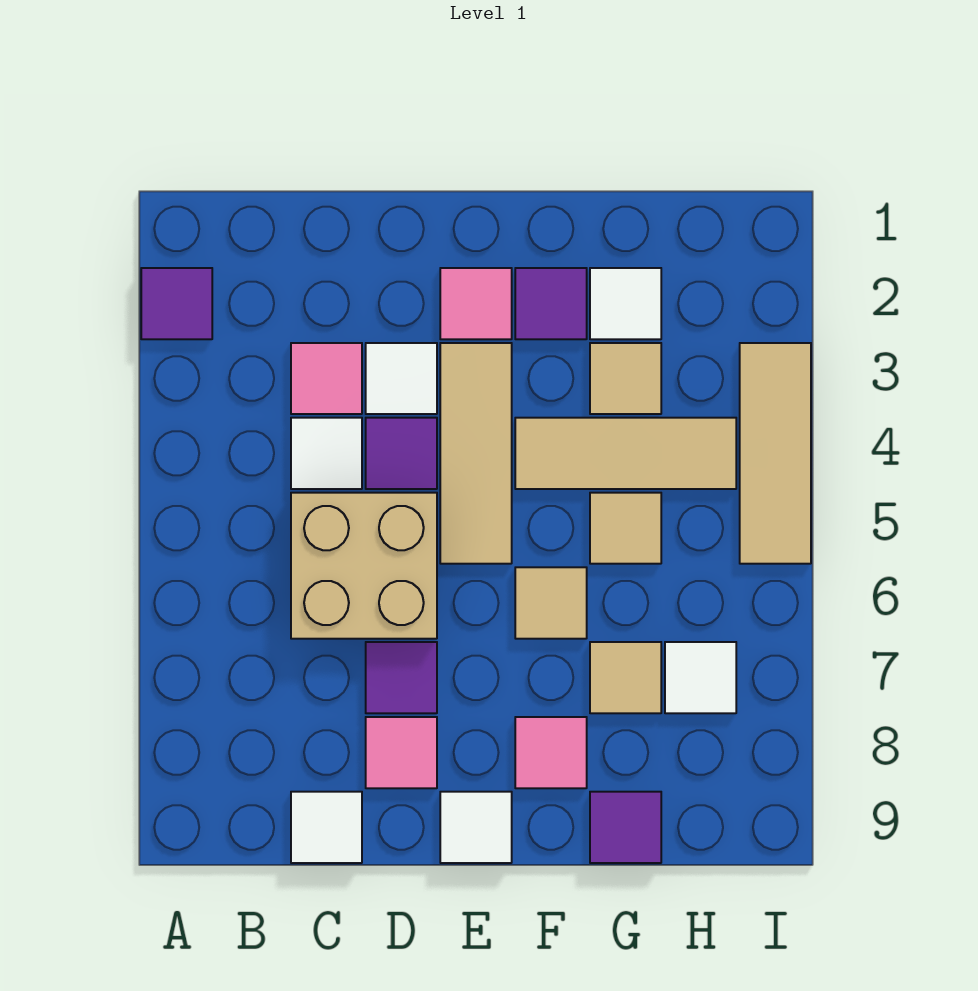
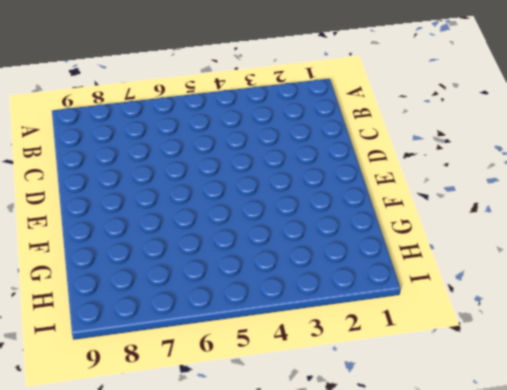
none -> purple 1x1 tile [141,268,212,339]
none -> pink 1x1 tile [291,343,362,414]
none -> white 1x1 tile [291,418,362,489]

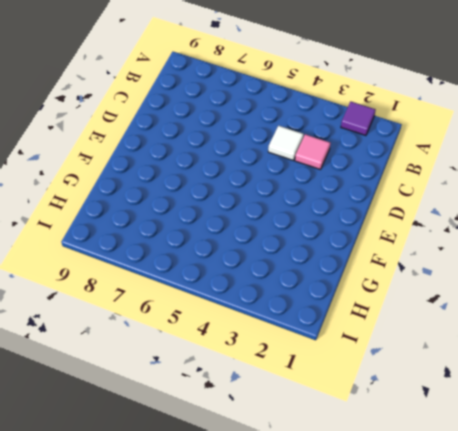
none -> tan 2x2 brick [291,493,437,639]
none -> white 1x1 tile [291,792,362,863]
none -> white 1x1 tile [366,343,437,414]

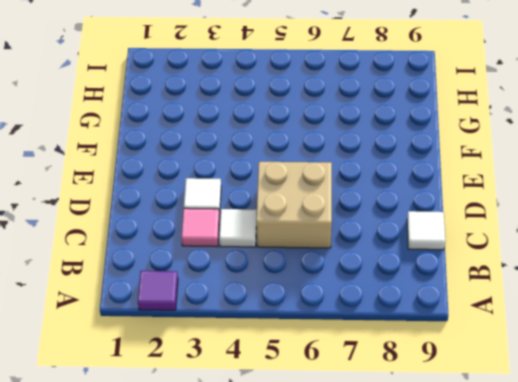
none -> purple 1x1 tile [366,418,437,489]
none -> purple 1x1 tile [366,642,437,713]
none -> pink 1x1 tile [366,717,437,788]

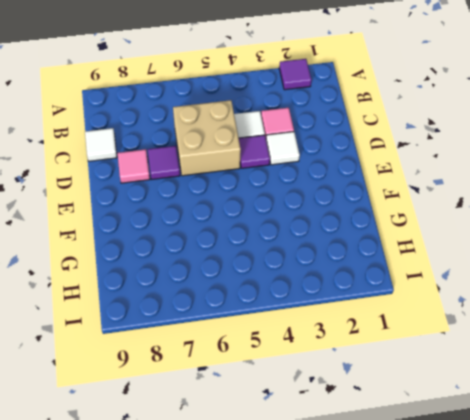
none -> pink 1x1 tile [440,268,512,339]
none -> tan 1x3 tile [440,343,512,564]
none -> white 1x1 tile [440,792,512,863]

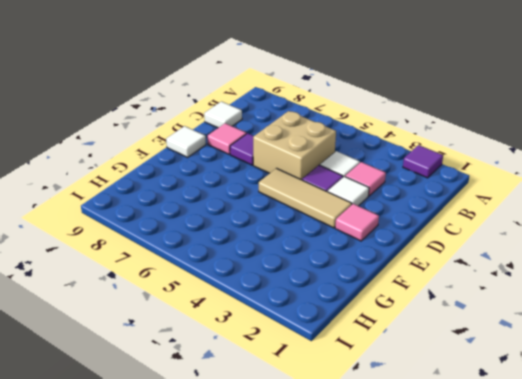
none -> purple 1x1 tile [515,268,587,339]
none -> tan 1x3 tile [515,418,736,489]
none -> tan 1x1 tile [515,567,587,639]

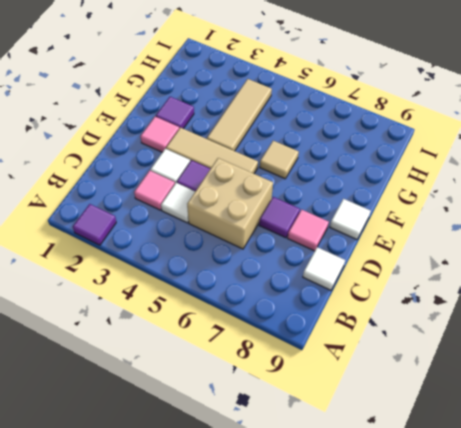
none -> pink 1x1 tile [515,717,587,788]
none -> white 1x1 tile [590,268,661,339]
none -> tan 1x1 tile [590,343,661,414]

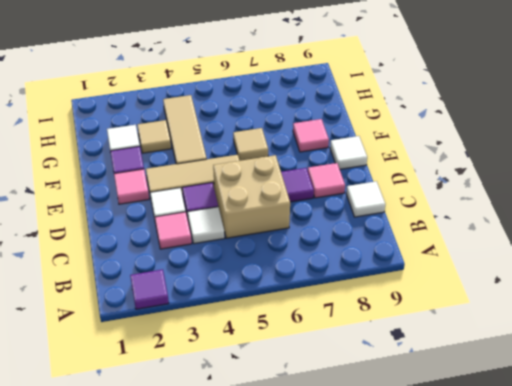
none -> tan 1x1 tile [590,493,661,564]
none -> tan 1x1 tile [590,642,661,713]
none -> purple 1x1 tile [590,792,661,863]

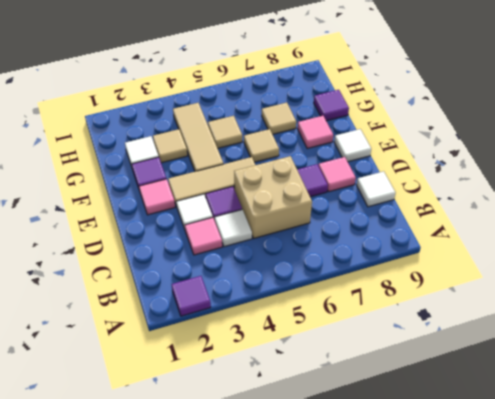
none -> white 1x1 tile [665,642,736,713]
none -> tan 1x3 tile [740,343,811,564]

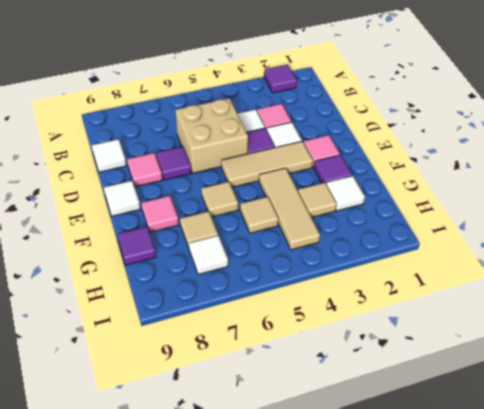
none -> tan 1x3 tile [740,343,811,564]

